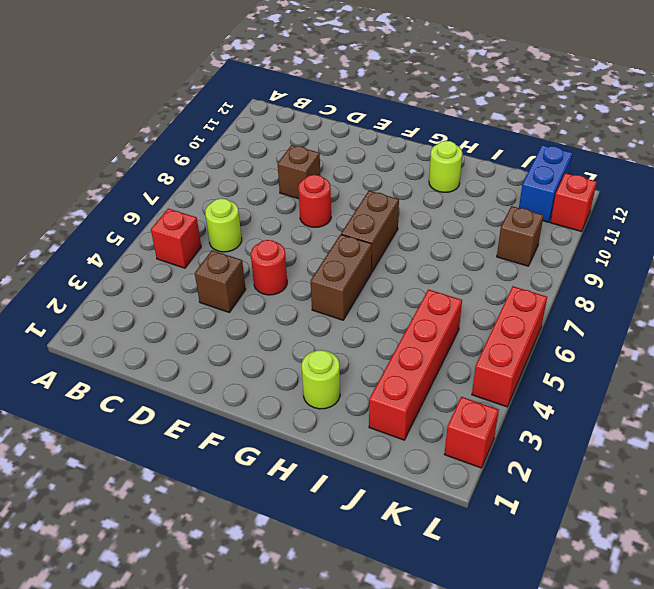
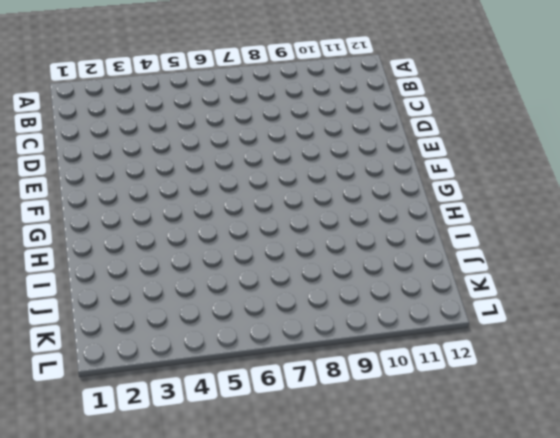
none -> red 1x1 brick [151,209,201,268]
none -> lime 1x1 round brick [205,198,242,252]
none -> brown 1x1 brick [195,250,246,312]

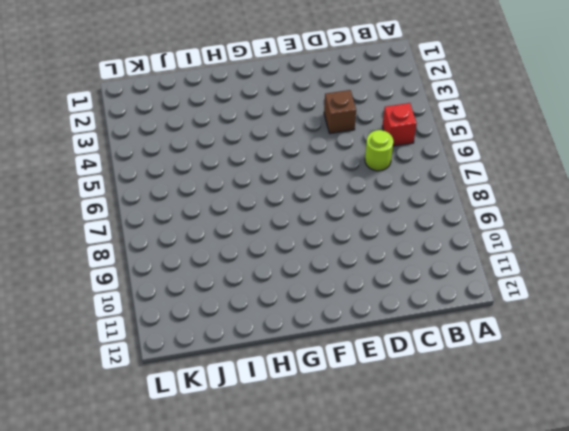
none -> brown 1x1 brick [278,145,320,199]
none -> red 1x1 round brick [251,240,287,295]
none -> red 1x1 round brick [298,175,331,227]

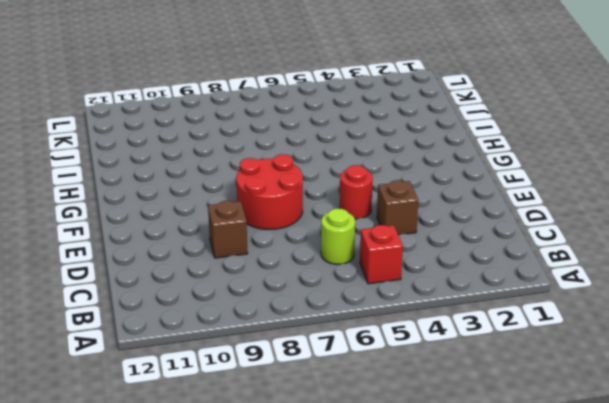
red 2x2 round brick [236,154,303,229] -> red 1x1 round brick [298,175,331,227]
none -> brown 1x2 brick [311,234,372,320]
none -> brown 1x2 brick [341,191,399,272]
none -> lime 1x1 round brick [302,350,340,409]

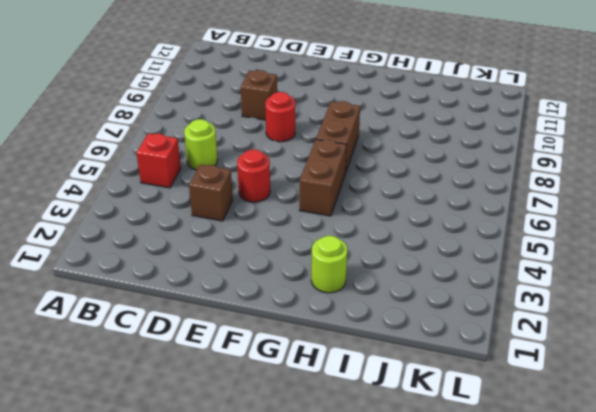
none -> lime 1x1 round brick [429,141,462,192]
none -> red 1x4 brick [369,289,462,440]
none -> brown 1x1 brick [497,206,544,266]

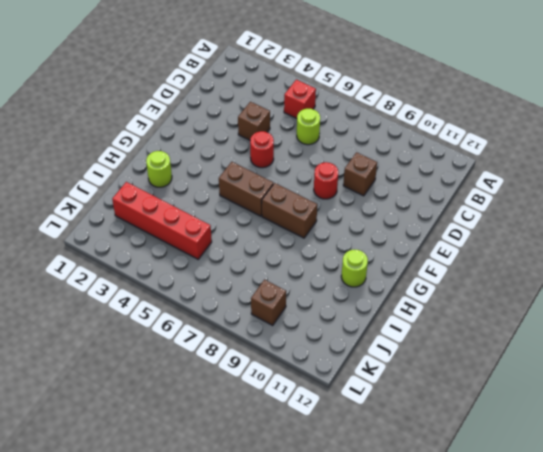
none -> blue 1x2 brick [519,145,573,222]
none -> red 1x1 brick [444,397,499,468]
none -> red 1x3 brick [472,286,547,407]

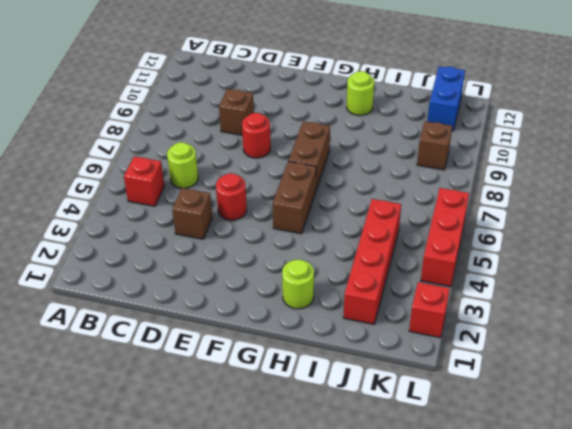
none -> red 1x1 brick [550,173,597,232]

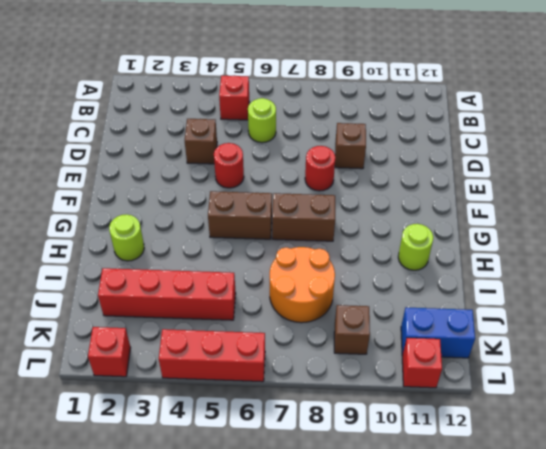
orange 2x2 round brick [270,247,335,323] -> none

